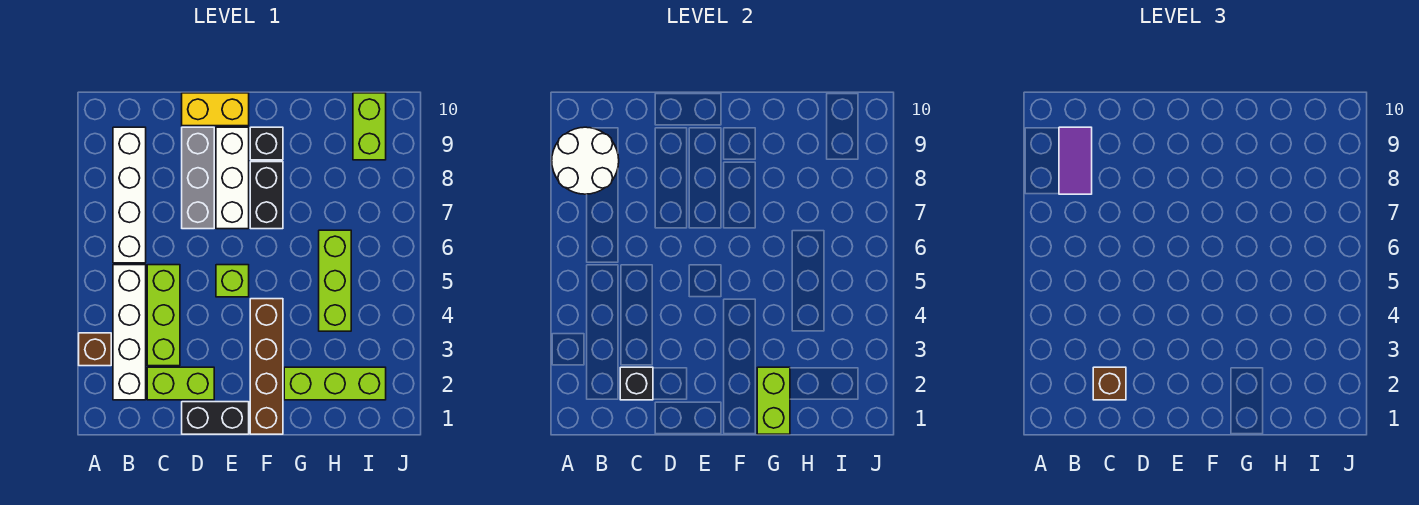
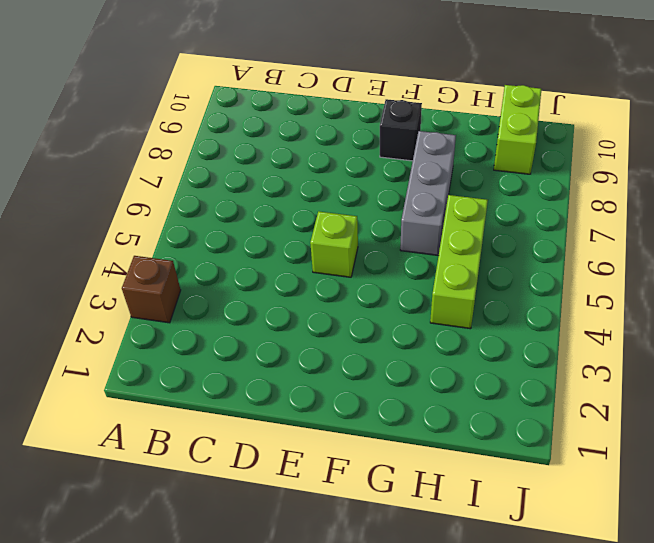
grey 1x3 brick [400,131,456,256] -> grey 1x3 brick moved to [182,127,214,229]
none -> white 1x4 brick [113,265,146,400]
none -> white 1x4 brick [113,127,146,263]
none -> lime 1x2 brick [147,367,214,400]

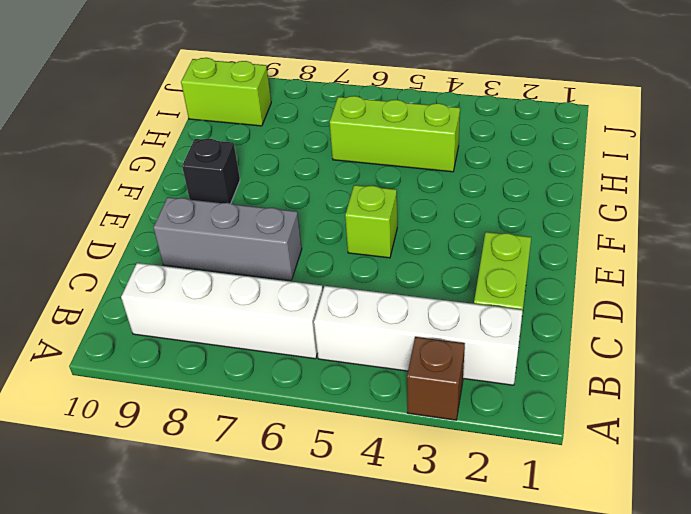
none -> lime 1x3 brick [147,265,180,366]
none -> black 1x2 brick [182,402,249,434]
none -> yellow 1x2 brick [182,93,249,126]

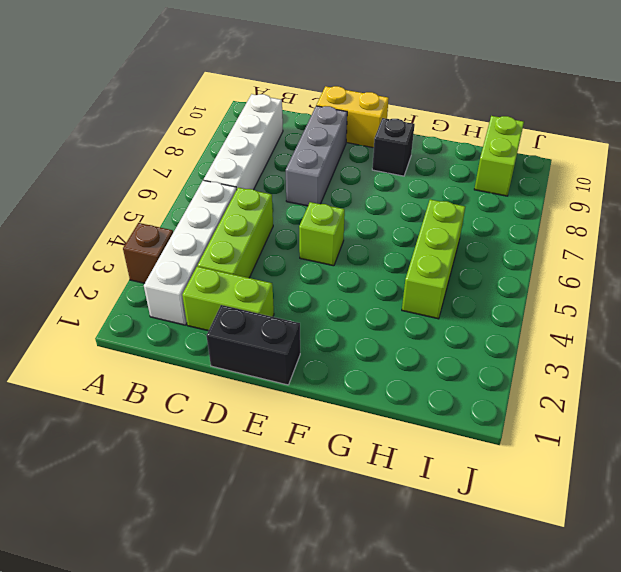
none -> white 1x3 brick [216,127,249,229]
none -> brown 1x4 brick [250,299,283,434]
none -> black 1x2 brick [250,162,283,229]

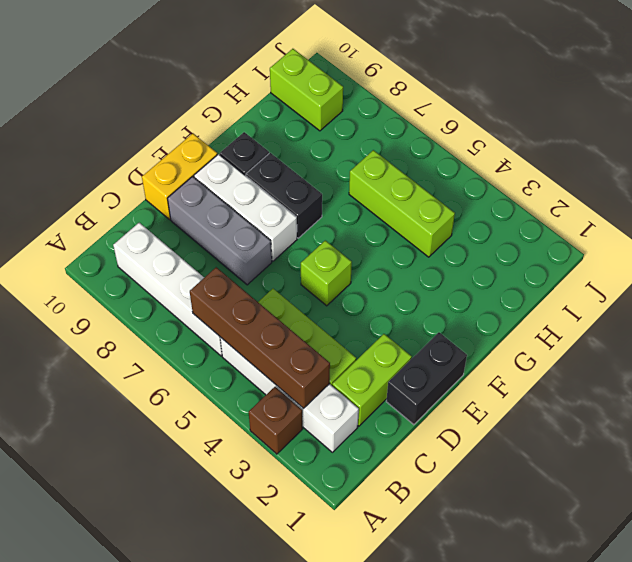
brown 1x4 brick [190,267,330,409] -> brown 1x4 brick moved to [250,299,283,434]
none -> lime 1x3 brick [284,367,386,400]
none -> white 2x2 round brick [552,127,619,194]
none -> black 1x1 brick [620,367,653,400]

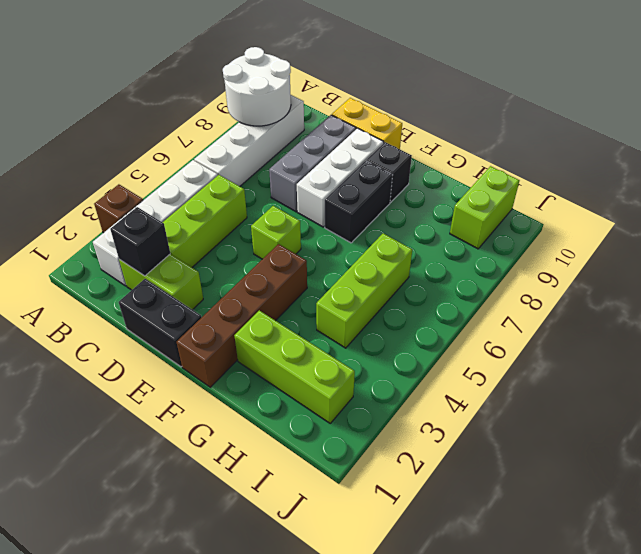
none -> lime 1x2 brick [757,367,790,434]
none -> purple 1x2 tile [1059,127,1092,194]
none -> brown 1x1 brick [1093,367,1126,400]

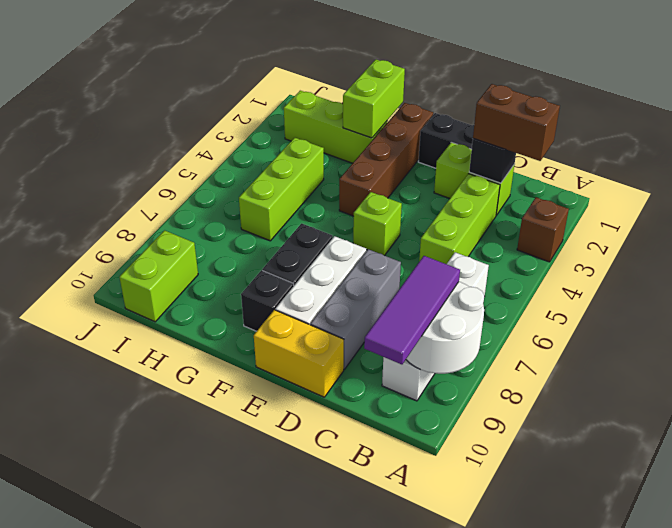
brown 1x2 brick [473,84,560,161] -> brown 1x1 brick [1093,367,1126,400]
purple 1x3 tile [364,256,460,364] -> purple 1x2 tile [1059,127,1092,194]
none -> white 1x4 brick [113,265,146,400]

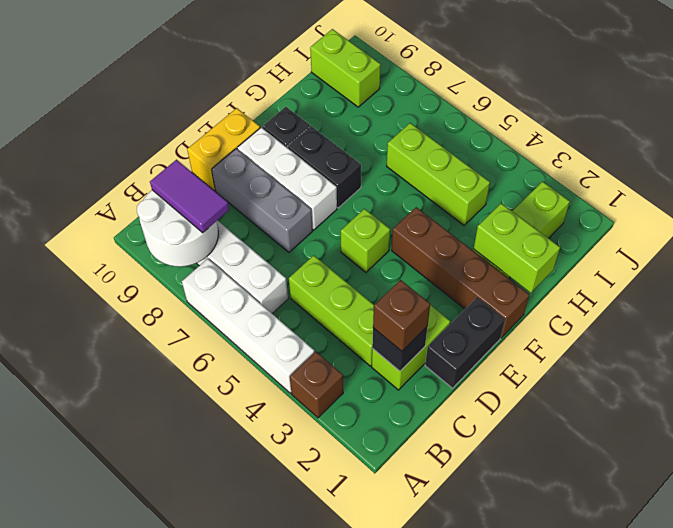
white 1x4 brick [182,259,315,393] -> white 1x4 brick moved to [113,265,146,400]

